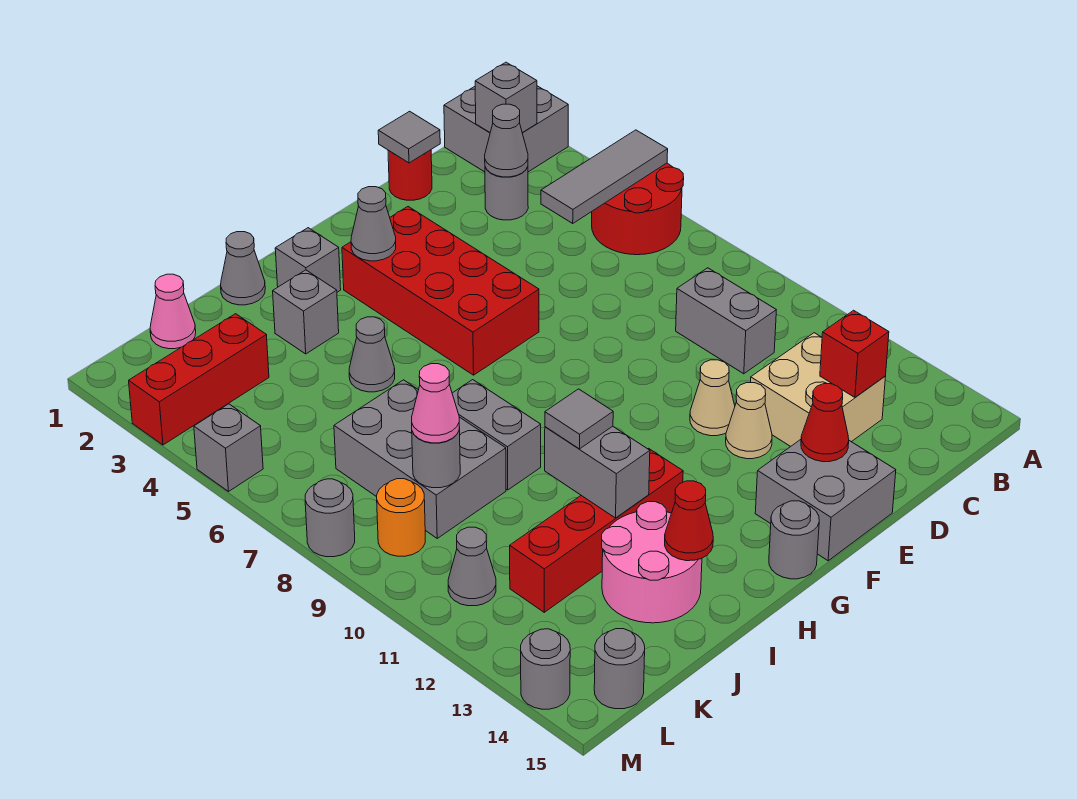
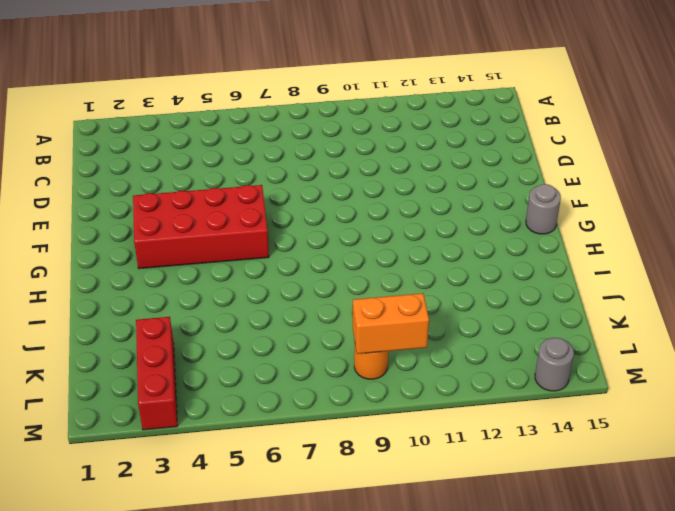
orange 1x2 brick [353,293,429,354] -> none
none -> grey 2x2 brick [444,86,568,172]
none -> red 2x2 round brick [592,163,684,255]
none -> grey 1x1 round brick [485,167,528,220]
none -> grey 1x2 brick [676,268,776,374]

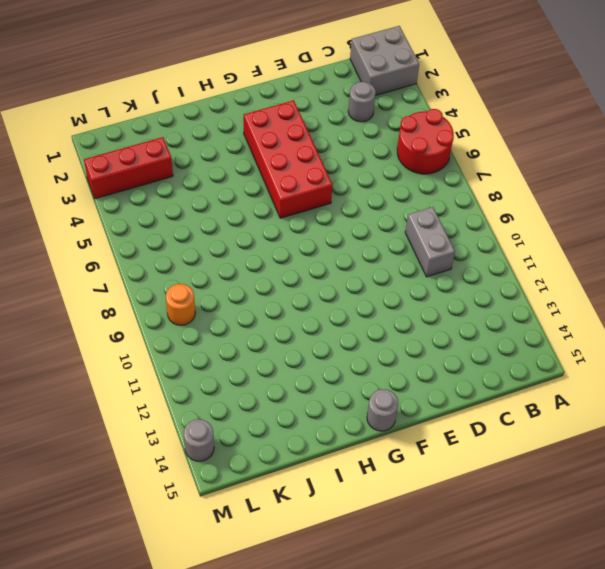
none -> tan 2x2 brick [750,333,886,446]
none -> red 1x1 round brick [388,150,432,200]
none -> tan 1x1 cone [690,360,735,436]
none -> tan 1x1 cone [726,383,772,459]

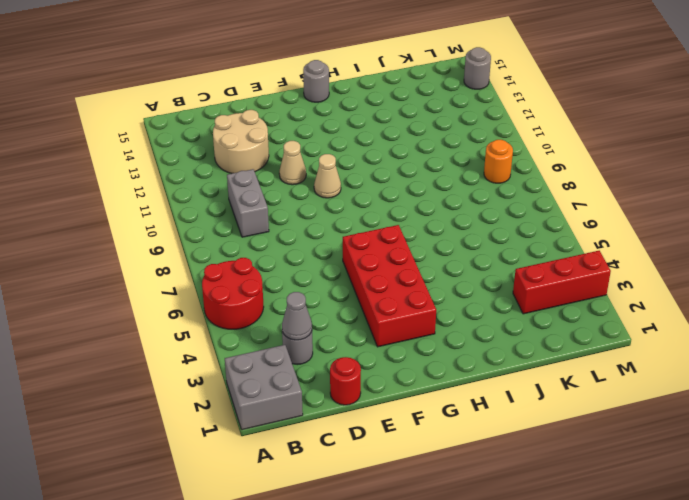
tan 2x2 round brick [213,110,269,174] -> tan 2x2 brick [750,333,886,446]
tan 1x1 cone [314,154,341,198] -> tan 1x1 cone moved to [726,383,772,459]
none -> grey 2x2 brick [755,440,896,561]
none -> grey 1x1 brick [275,228,341,292]
none -> red 1x4 brick [510,448,683,612]
none -> grey 1x1 cone [221,232,265,305]

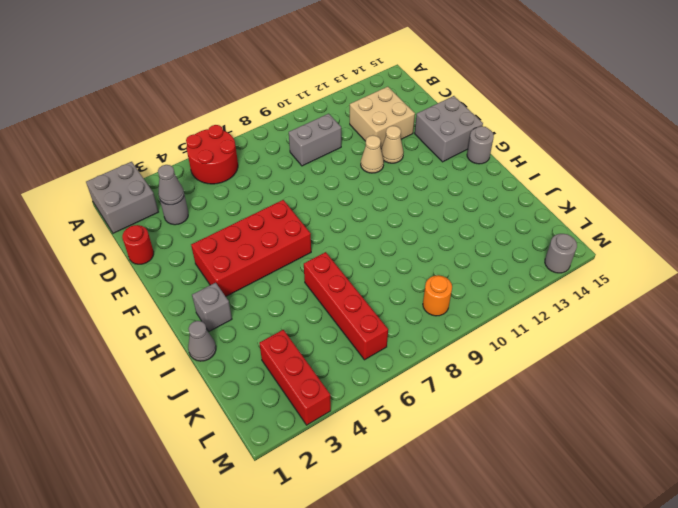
red 1x4 brick [304,252,388,360] -> red 1x4 brick moved to [510,448,683,612]
none -> grey 1x1 brick [273,270,339,354]
none -> grey 1x1 cone [349,317,395,392]
none -> grey 1x2 brick [452,380,541,490]
none -> pink 2x2 round brick [602,502,702,623]

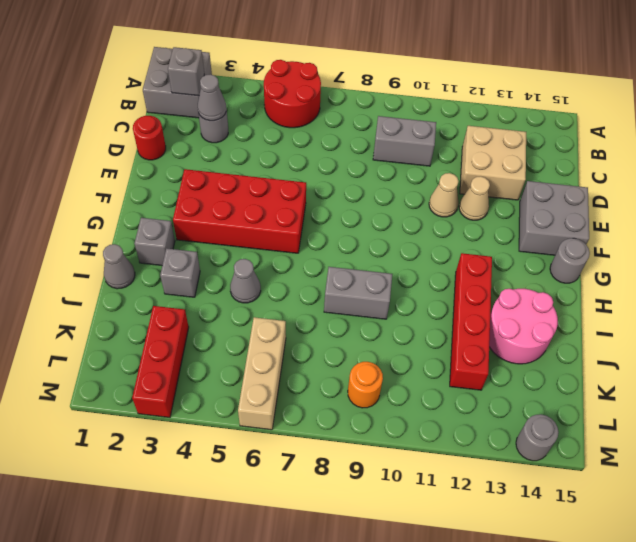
tan 1x3 brick [238,317,286,430] -> none
none -> grey 2x3 brick [334,380,506,538]
none -> pink 1x1 cone [150,274,196,349]
none -> grey 1x1 cone [448,527,496,606]
none -> grey 1x1 round brick [594,629,645,709]

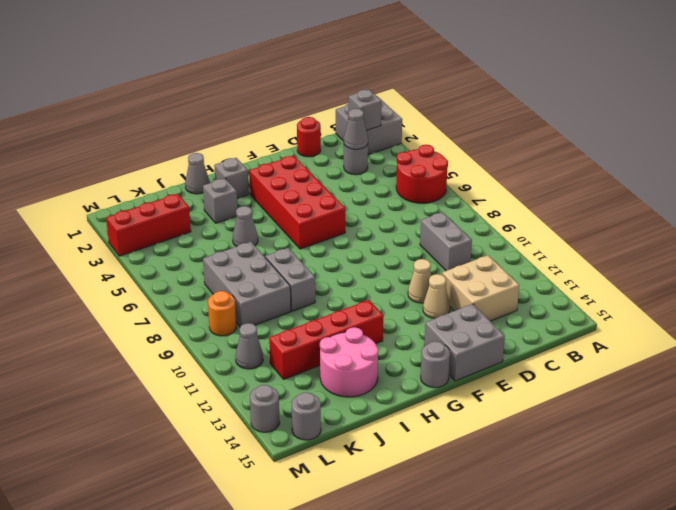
none -> pink 1x1 cone [150,274,196,349]
none -> grey 1x1 brick [194,404,263,491]
none -> grey 1x1 round brick [305,479,355,557]
none -> grey 1x3 tile [541,130,668,223]

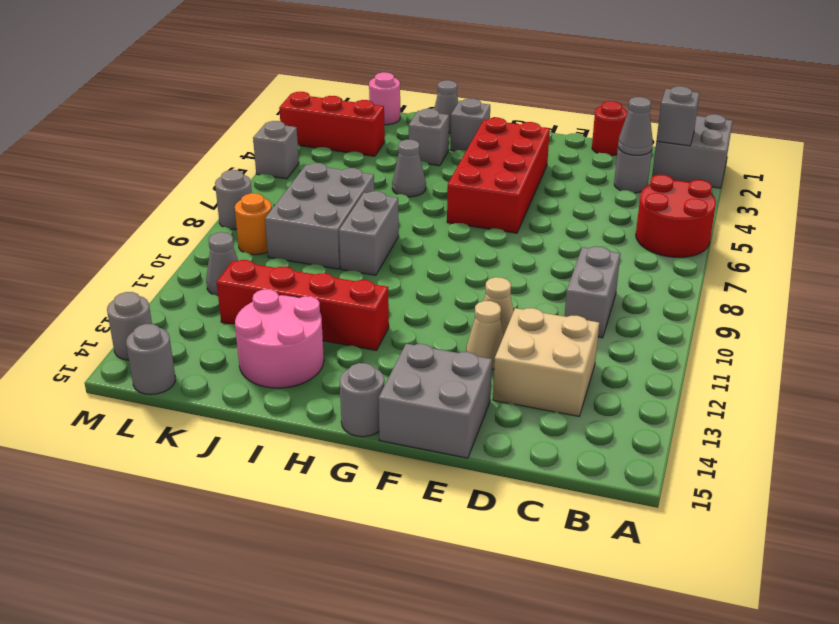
pink 1x1 round brick [369,72,400,125] -> pink 1x1 cone [150,274,196,349]
none -> grey 1x3 tile [541,130,668,223]
none -> red 1x1 brick [820,310,889,397]
none -> grey 1x1 tile [378,111,440,163]
none -> red 1x1 cone [801,384,849,462]

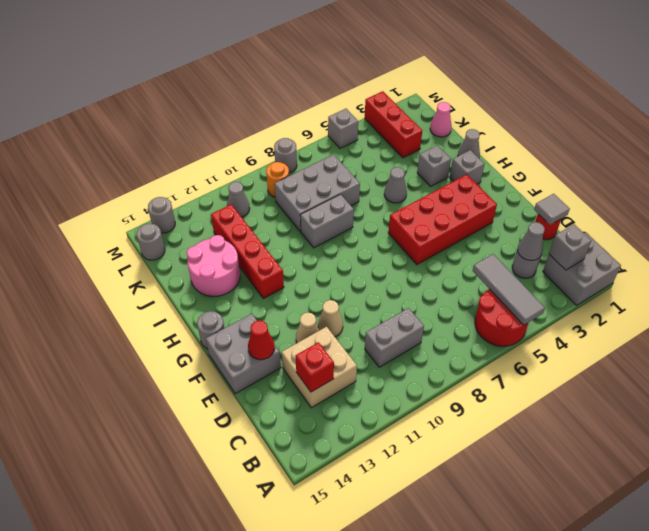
none -> grey 1x1 cone [351,187,396,261]
none -> grey 1x2 brick [545,426,650,518]
none -> red 1x1 cone [665,481,713,561]
none -> grey 1x1 round brick [412,427,460,488]

